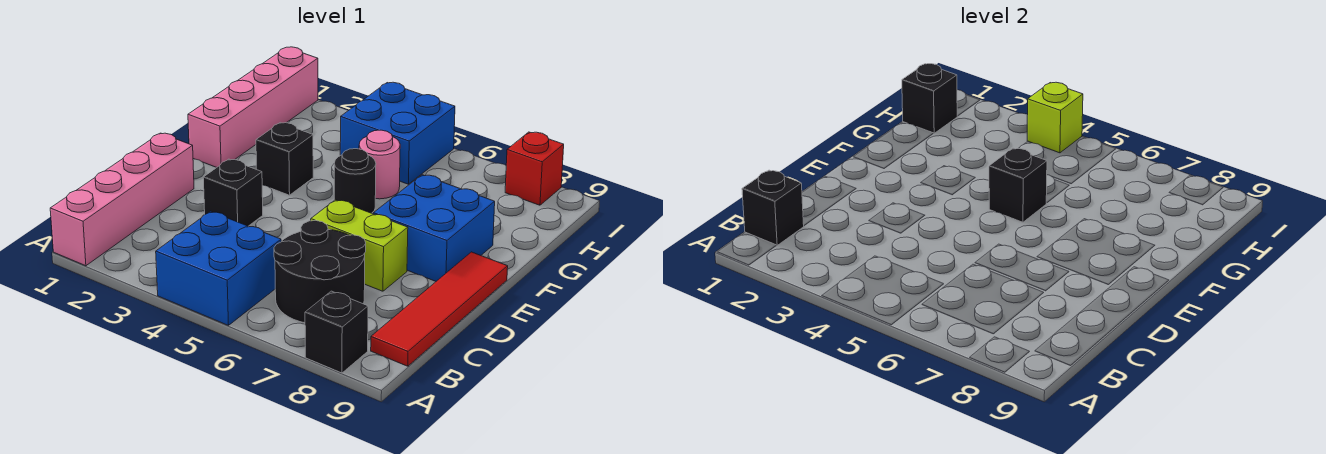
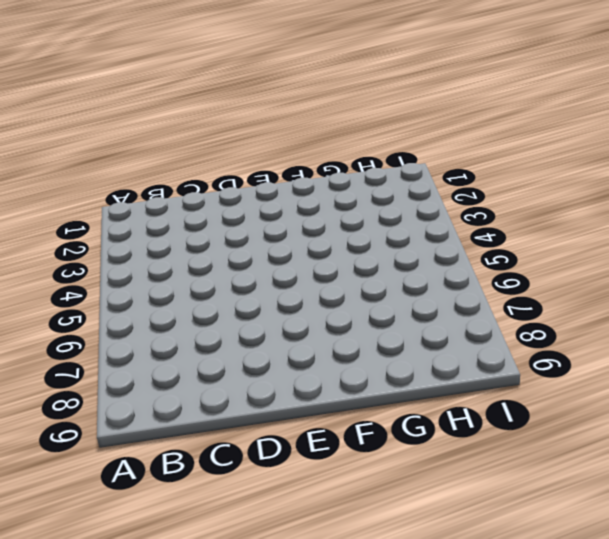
none -> pink 1x4 brick [50,133,194,266]
none -> blue 2x2 brick [156,211,281,325]
none -> black 1x1 brick [305,291,368,373]

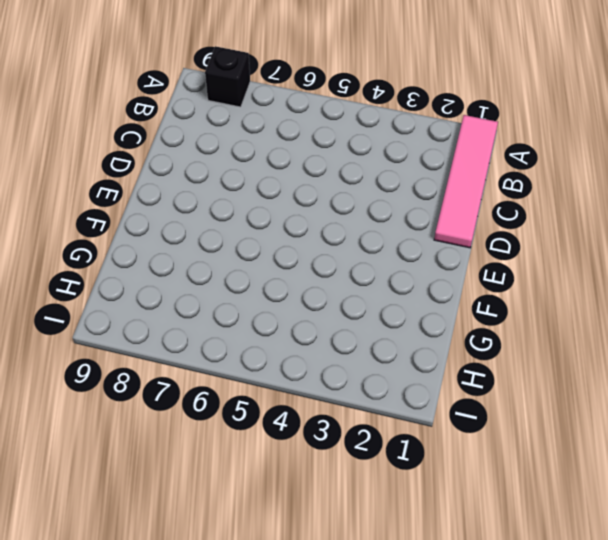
pink 1x4 tile [434,115,498,248] -> pink 1x4 brick [50,133,194,266]
none -> blue 2x2 brick [156,211,281,325]
none -> black 2x2 round brick [274,221,366,323]
none -> red 1x4 tile [371,252,508,366]

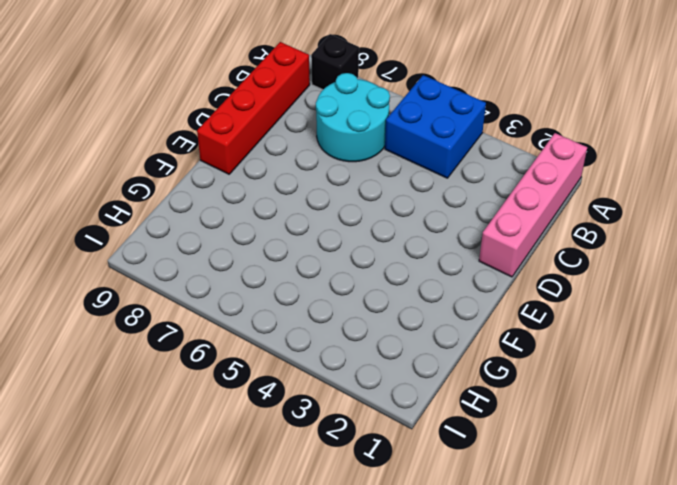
cyan 2x2 round brick [316,73,390,162] -> black 2x2 round brick [274,221,366,323]
red 1x4 brick [197,42,310,174] -> red 1x4 tile [371,252,508,366]
none -> black 1x1 brick [203,159,263,226]
none -> lime 1x2 brick [311,200,408,291]
none -> blue 2x2 brick [374,175,495,281]

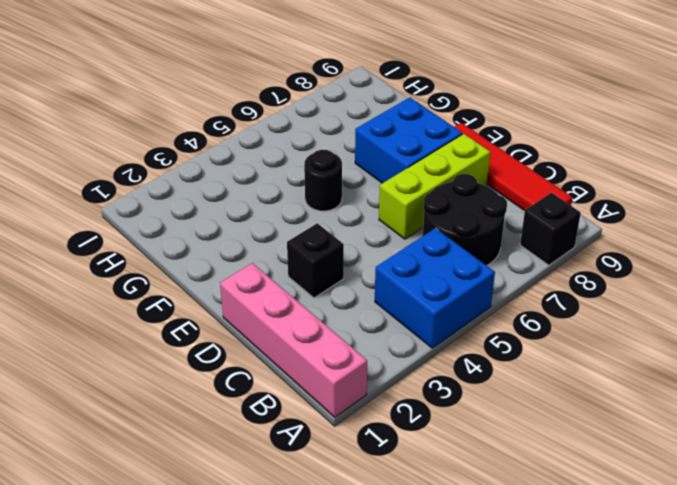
lime 1x3 brick [379,134,491,239] -> lime 1x2 brick [311,200,408,291]
none -> pink 1x4 brick [188,47,318,168]
none -> black 1x1 brick [256,123,313,195]
none -> pink 1x1 round brick [359,130,400,199]

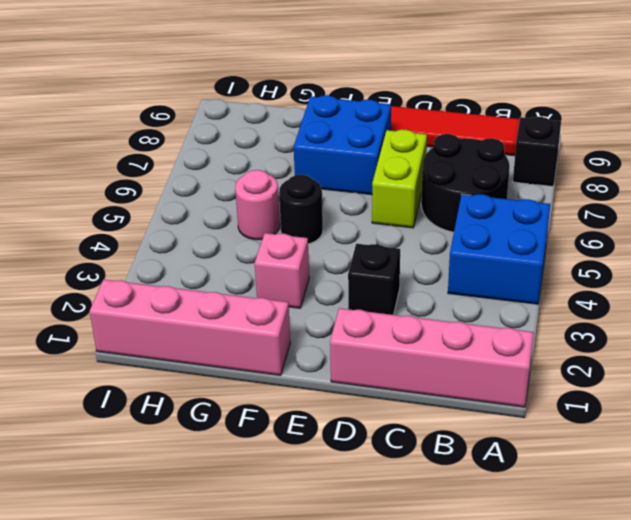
pink 1x1 brick [255,233,309,308] -> black 1x1 brick [256,123,313,195]
none -> blue 2x2 brick [340,82,455,184]
none -> red 1x1 brick [505,132,564,205]
none -> black 1x1 brick [742,170,804,245]

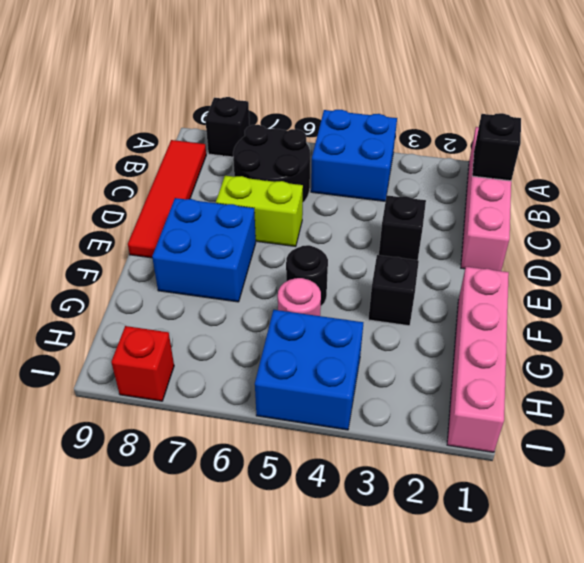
none -> black 1x1 brick [989,148,1047,222]
none -> black 1x1 brick [902,64,957,133]
none -> lime 1x1 brick [1027,82,1083,153]

